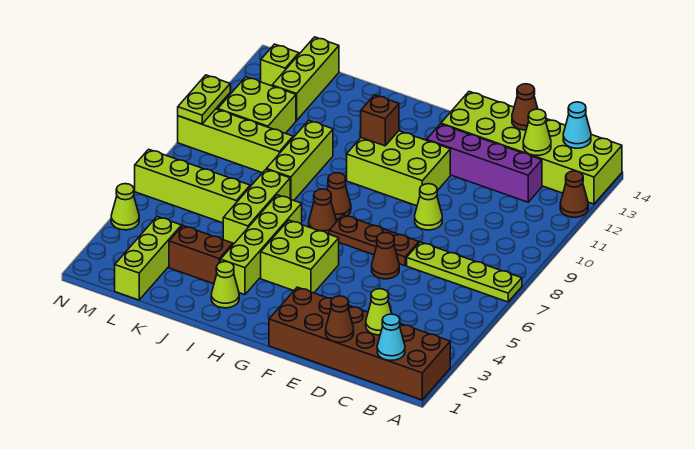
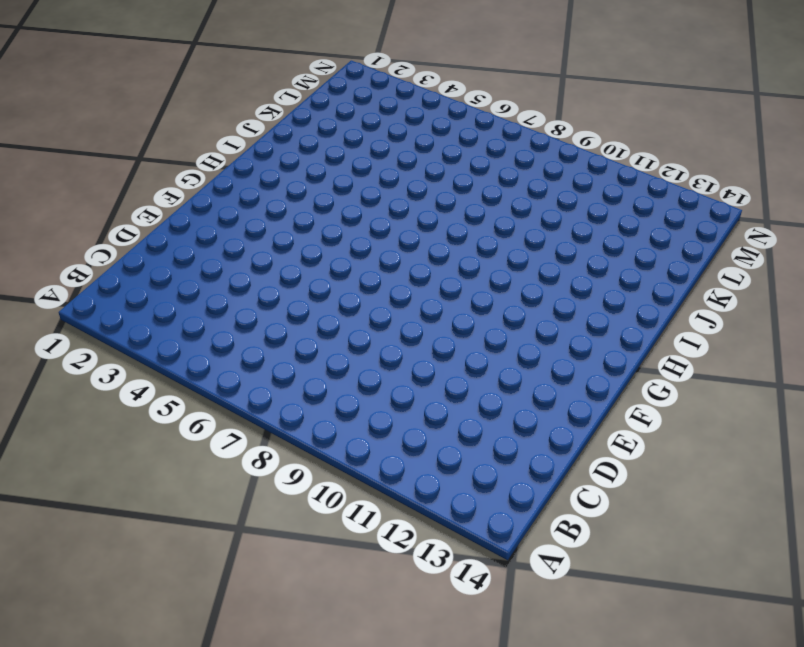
none -> brown 2x6 brick [269,287,450,400]
none -> lime 1x4 plate [407,242,522,302]
none -> brown 1x1 cone [560,171,588,217]
none -> lime 2x6 brick [441,92,622,204]

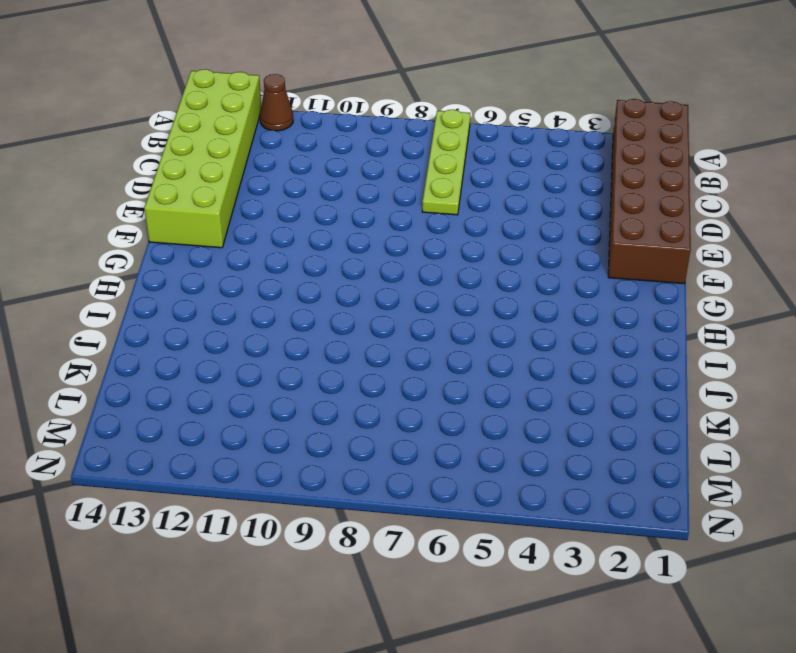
none -> purple 1x4 brick [427,124,542,202]
none -> brown 1x1 cone [372,233,399,279]
none -> brown 1x3 plate [329,215,419,266]
none -> lime 1x1 cone [415,184,442,230]

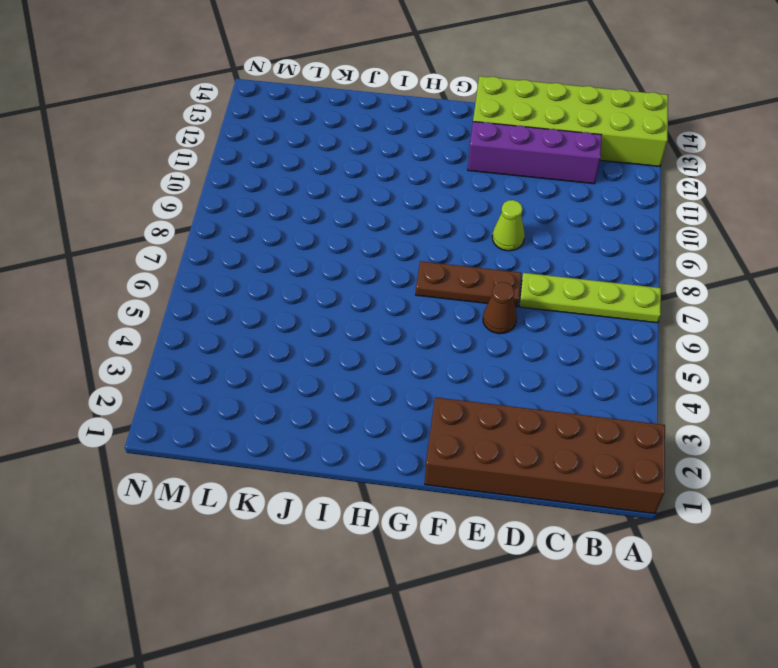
none -> brown 1x1 cone [560,171,588,217]
none -> lime 2x3 brick [347,131,450,206]
none -> lime 2x2 brick [261,220,339,293]
none -> brown 1x1 cone [309,189,337,234]

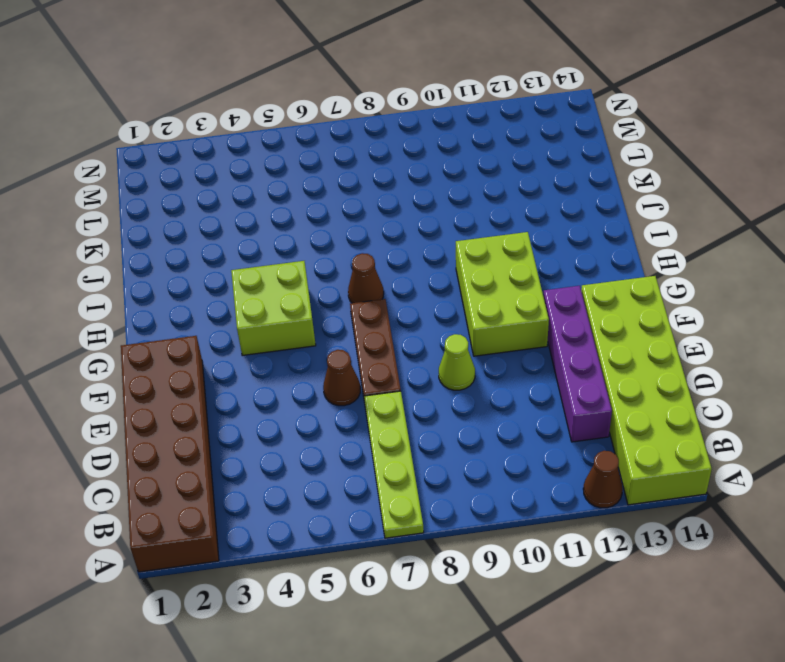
none -> brown 1x1 cone [327,173,351,219]
none -> lime 1x1 cone [211,262,239,308]
none -> lime 1x4 brick [221,195,302,295]
none -> brown 1x2 brick [169,226,233,284]

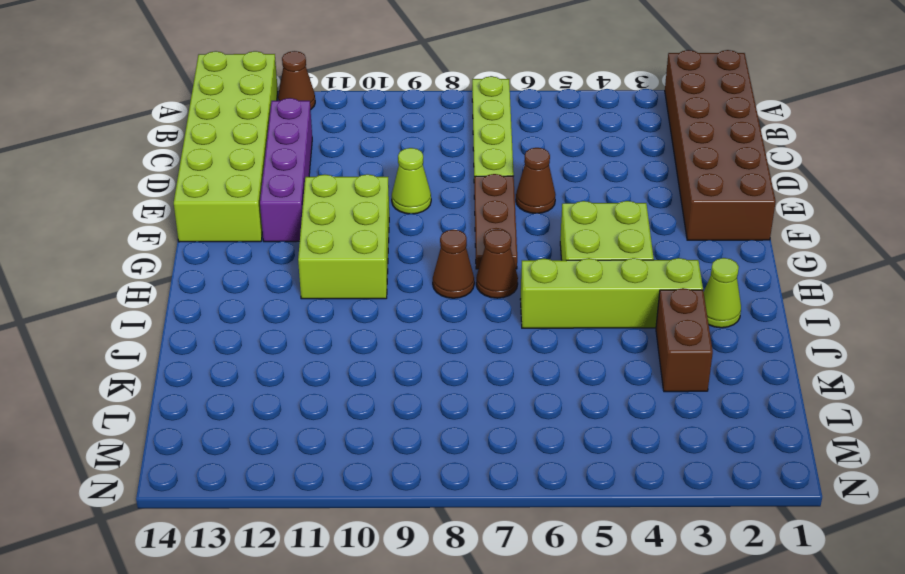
none -> lime 1x3 brick [223,170,290,244]
none -> lime 1x3 brick [266,121,333,200]
none -> lime 1x4 brick [135,149,250,223]
none -> lime 1x4 brick [178,109,293,173]

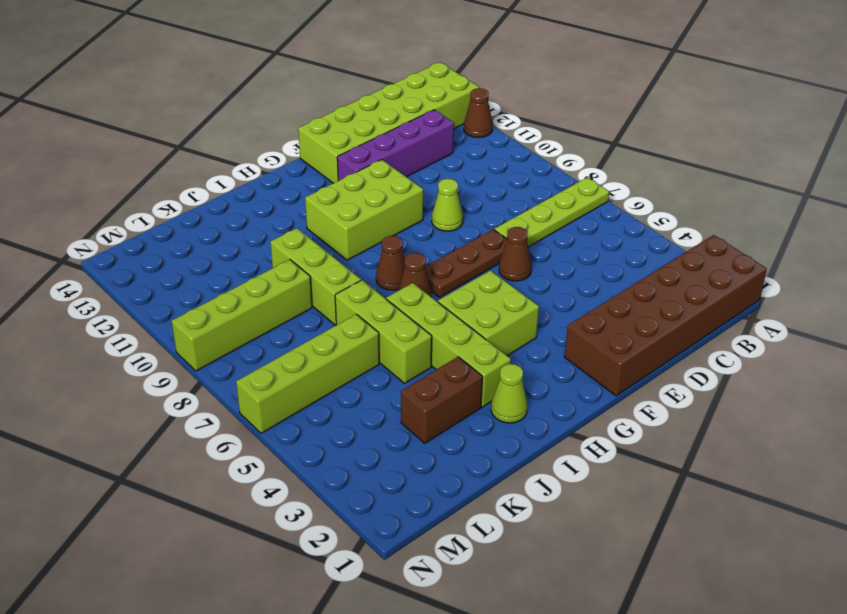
none -> lime 1x3 brick [115,216,181,300]
none -> lime 2x2 brick [218,77,296,133]
none -> lime 1x3 brick [272,37,339,121]
none -> lime 1x1 brick [261,44,299,86]

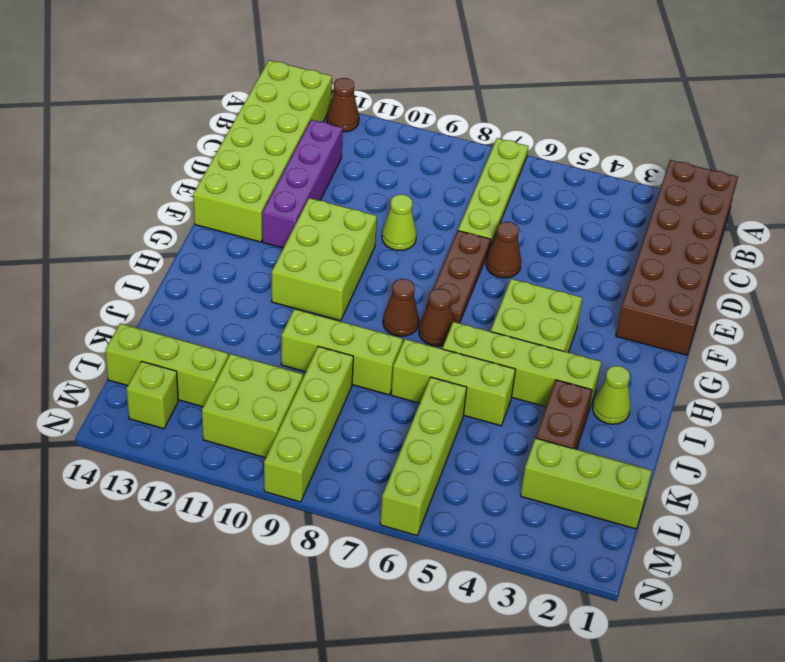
none -> lime 1x1 cone [111,184,139,230]
none -> cyan 1x1 cone [377,314,405,360]
none -> cyan 1x1 cone [563,102,591,148]
none -> lime 1x1 cone [366,289,392,335]

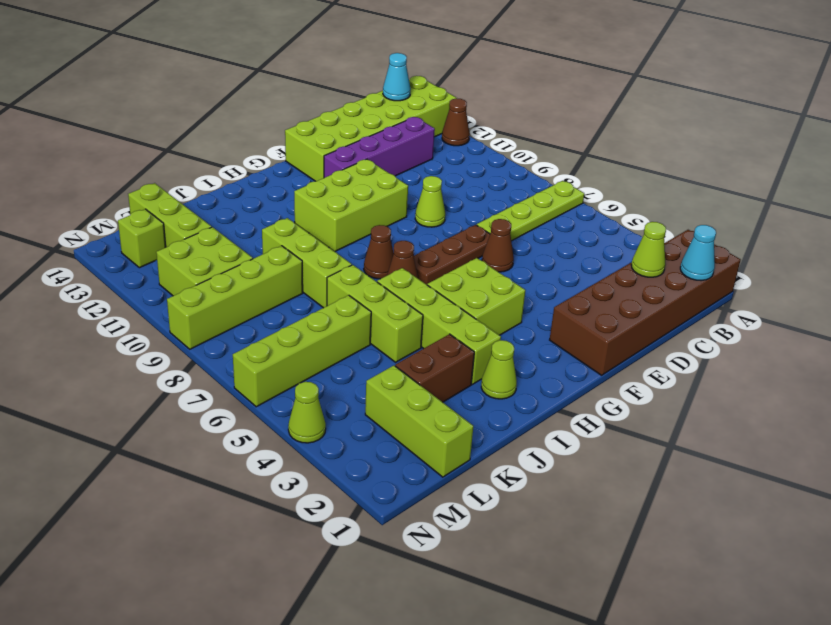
none -> lime 1x1 cone [523,109,551,156]
none -> brown 1x1 cone [326,296,354,342]
none -> brown 1x1 cone [512,84,538,130]
none -> brown 1x1 brick [361,95,399,146]

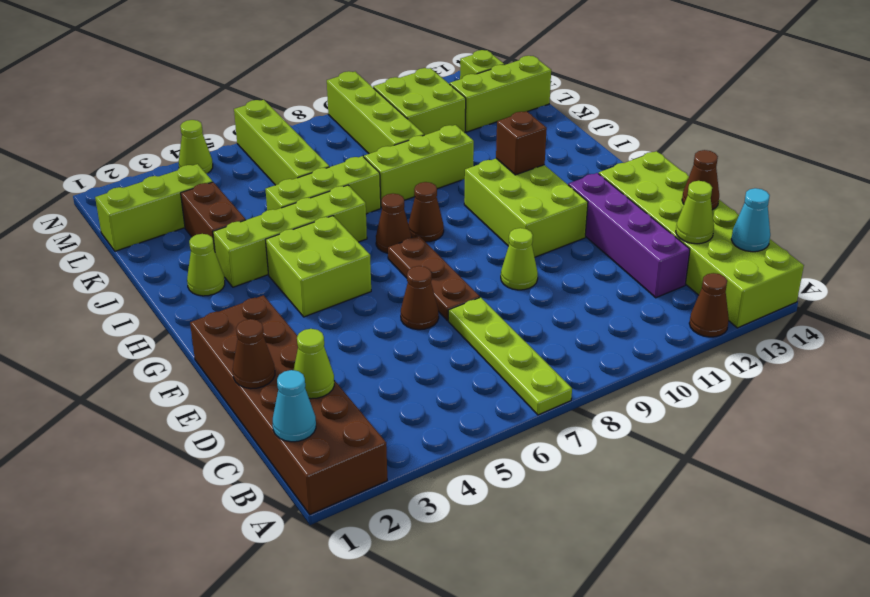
none -> lime 1x2 plate [178,75,230,124]

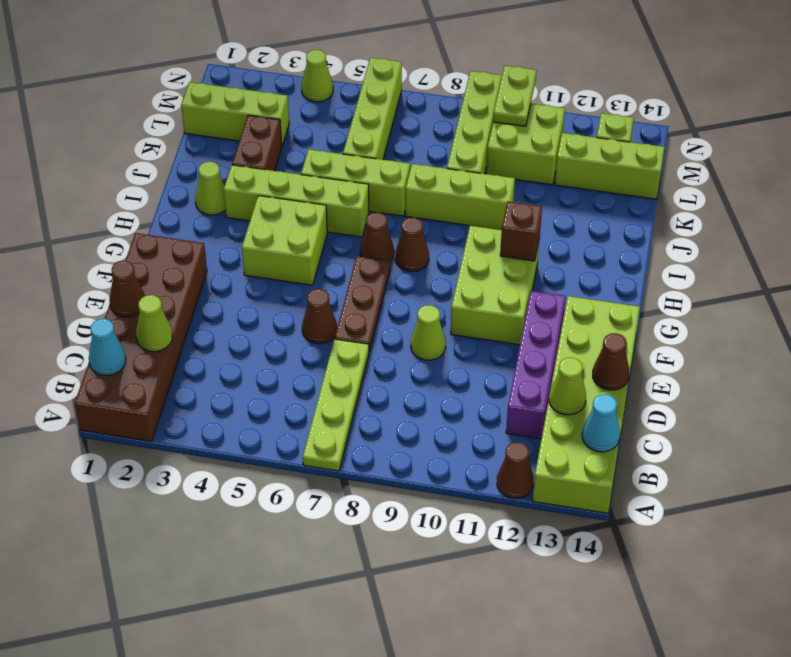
lime 1x2 plate [493,66,537,126] -> lime 1x2 plate turned to [178,75,230,124]

